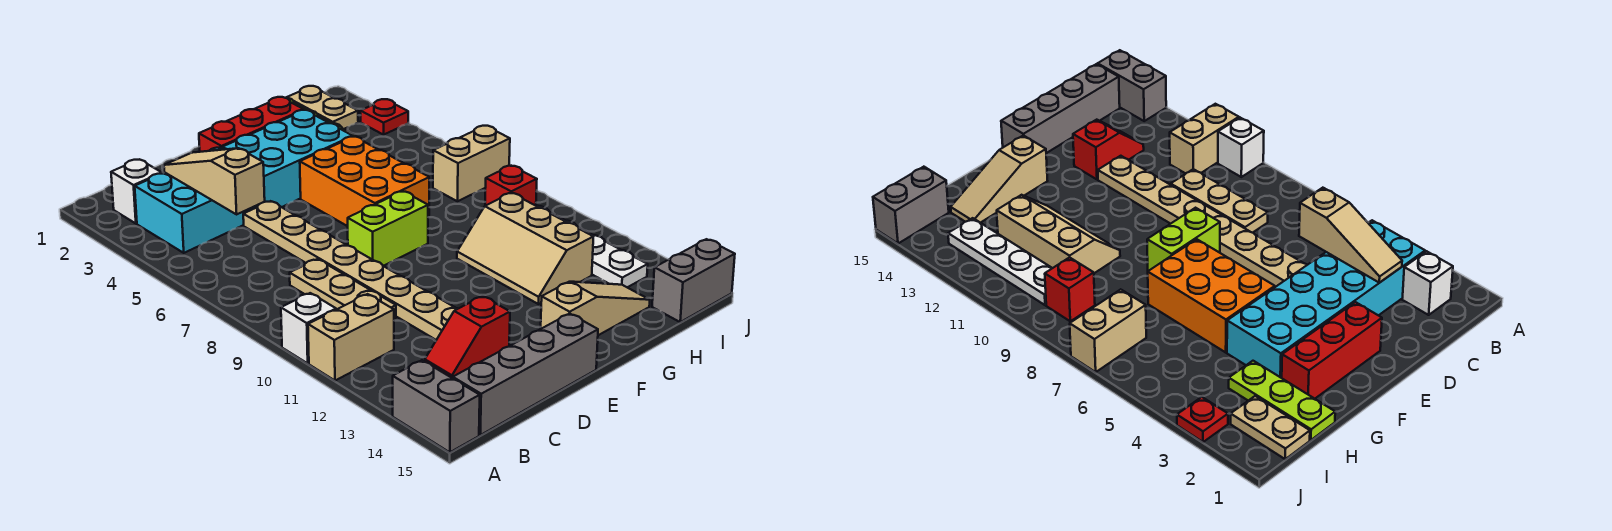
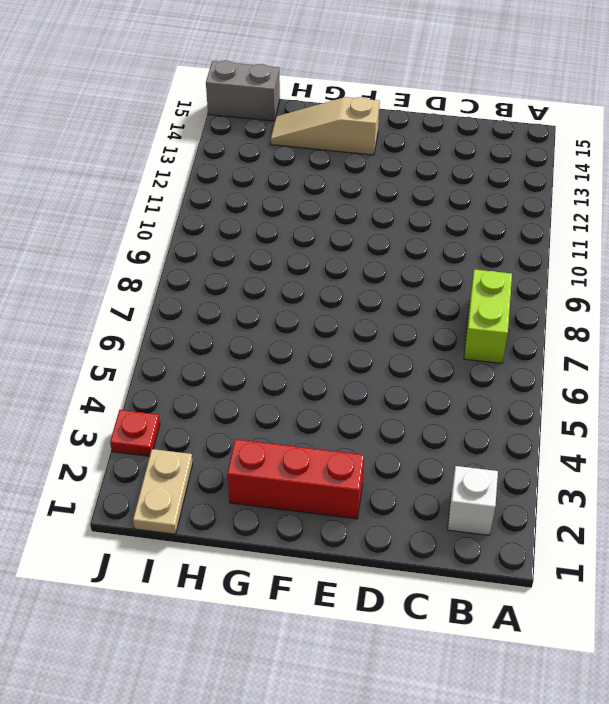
lime 1x2 brick [464,269,512,364] -> lime 1x2 brick turned to [348,191,428,266]
none -> white 1x1 brick [281,293,336,363]
none -> tan 1x2 brick [308,294,394,381]
none -> grey 1x2 brick [393,360,480,452]

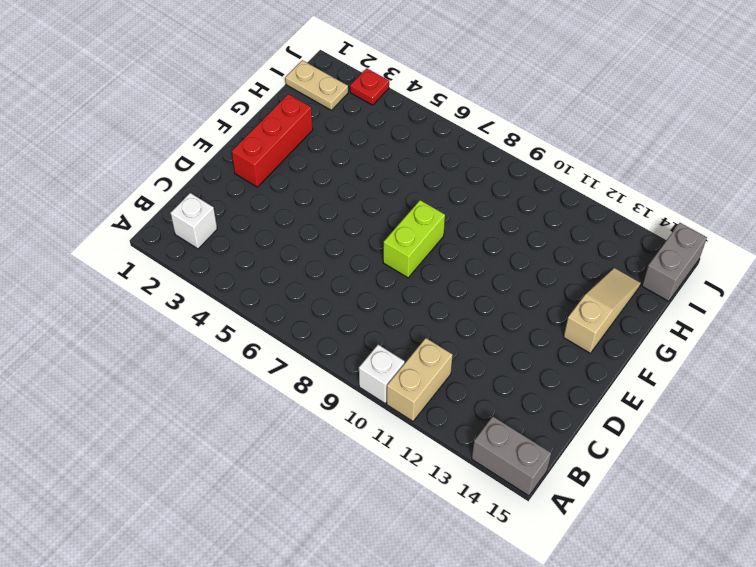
none -> cyan 2x6 brick [135,110,353,253]
none -> grey 1x4 brick [453,313,598,435]
none -> tan 1x3 plate [290,259,396,319]

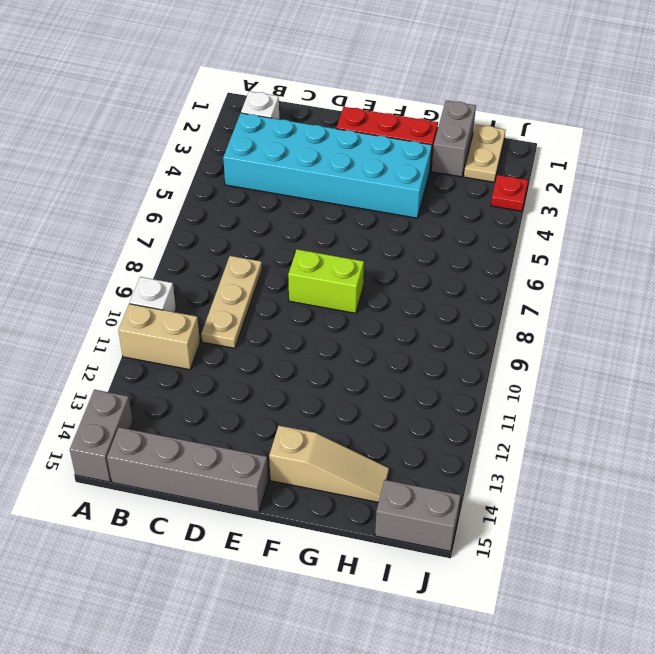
grey 1x2 brick [432,101,476,177] -> lime 1x3 plate [1229,361,1335,440]
none -> red 1x2 slope [425,296,510,378]
none -> tan 1x8 plate [243,201,458,340]
none -> orange 2x3 brick [300,137,429,226]

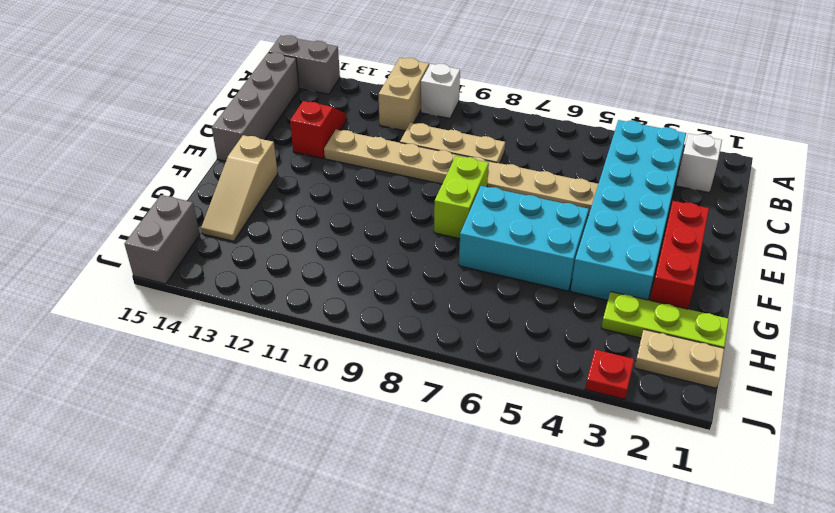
cyan 2x3 brick [459,186,589,291] -> orange 2x3 brick [300,137,429,226]
none -> tan 2x3 slope [457,193,593,304]
none -> tan 1x2 brick [433,126,510,201]
none -> red 1x1 brick [485,166,537,206]

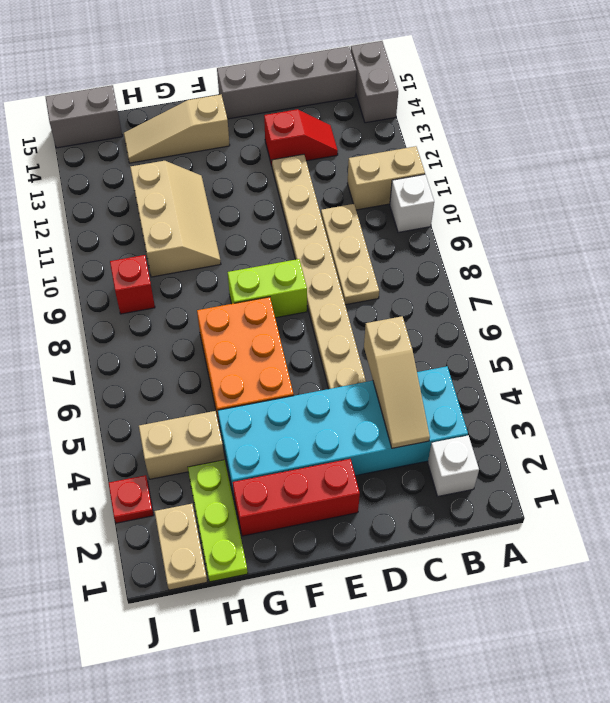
tan 1x2 brick [139,411,225,479] -> tan 1x2 brick moved to [433,126,510,201]
none -> white 1x4 plate [537,206,648,287]

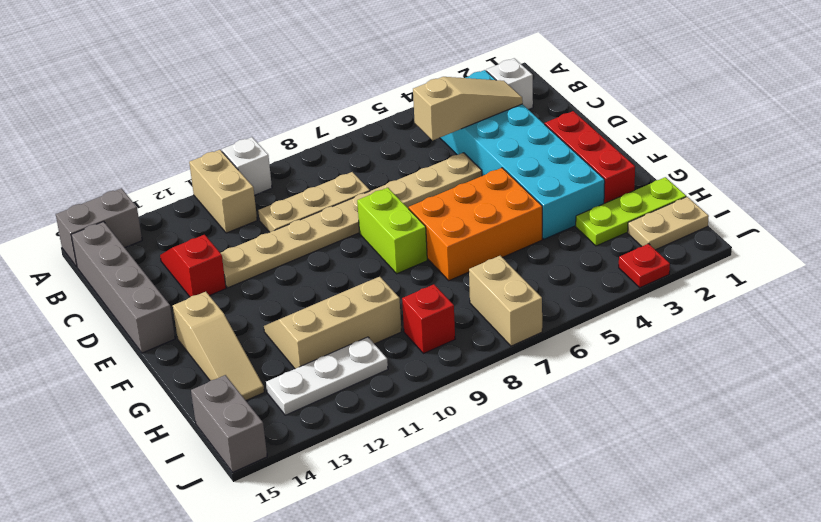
white 1x3 plate [266,337,388,415] -> white 1x4 plate [537,206,648,287]

